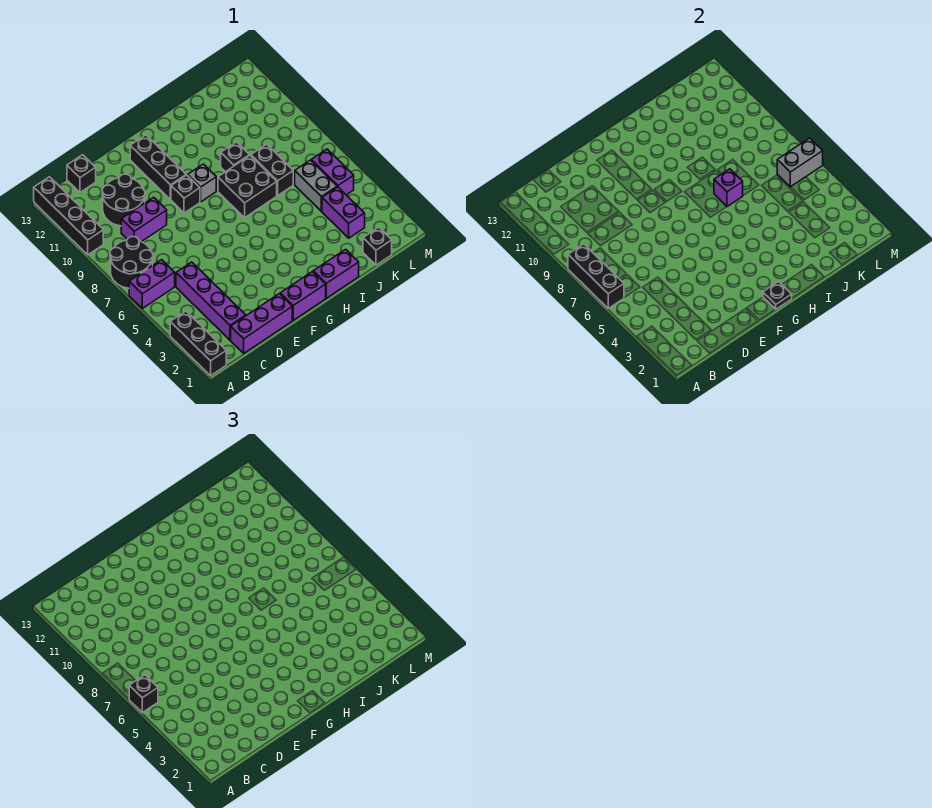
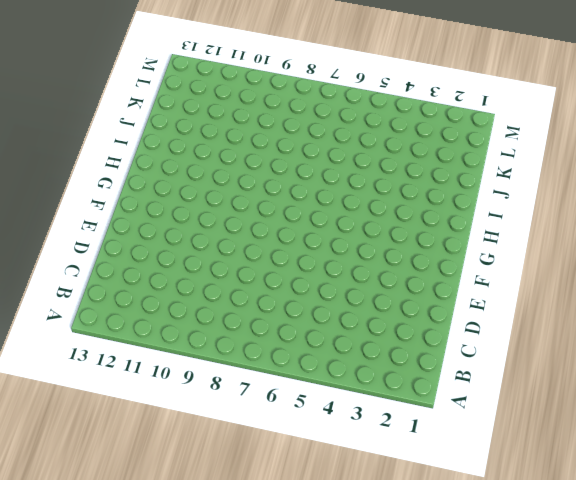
none -> black 1x3 brick [170,311,226,376]
none -> purple 1x2 brick [129,260,175,308]
none -> black 2x2 round brick [110,237,153,288]

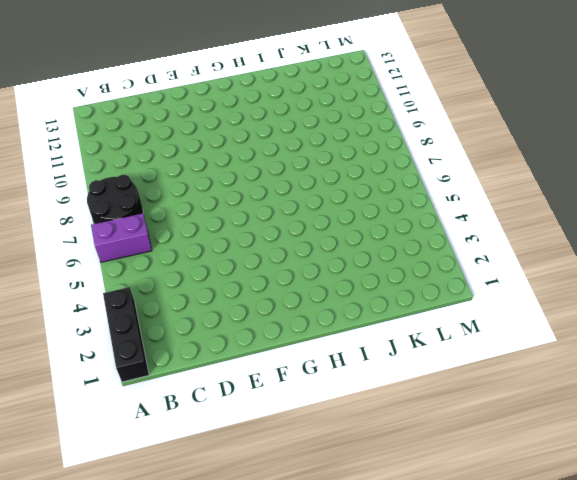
none -> black 1x4 brick [34,177,103,255]
none -> purple 1x3 brick [231,294,292,353]
none -> purple 1x4 brick [176,262,246,340]

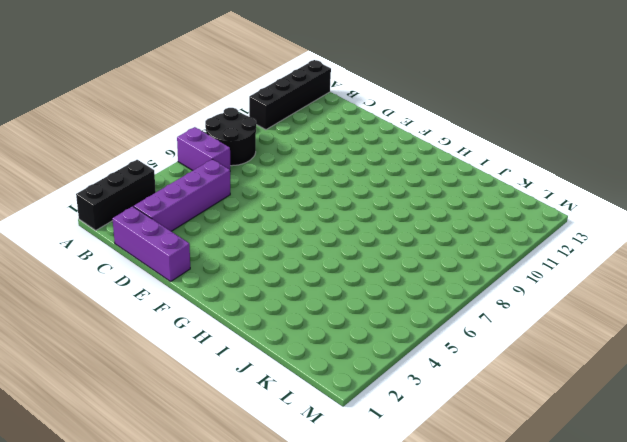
none -> purple 1x2 brick [121,197,167,242]
none -> black 2x2 round brick [102,174,145,226]
none -> black 1x1 brick [67,155,96,192]

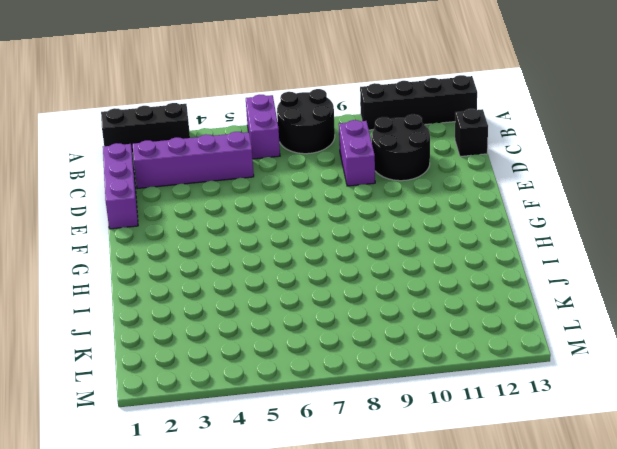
none -> purple 1x2 brick [280,272,326,320]
none -> black 1x1 brick [171,175,200,213]
none -> black 1x3 brick [130,135,186,200]

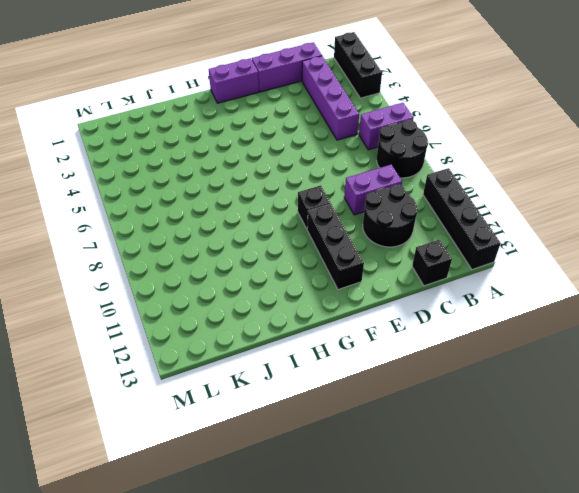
none -> grey 1x1 brick [188,164,216,202]
none -> purple 1x2 brick [313,249,359,298]
none -> black 2x2 brick [218,156,277,218]

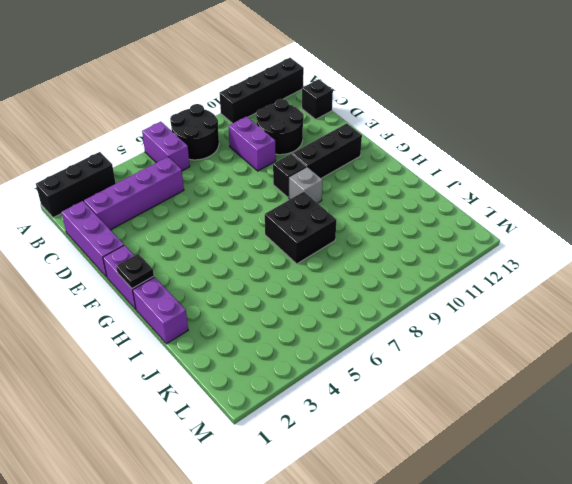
none -> black 1x1 brick [221,142,250,172]
none -> black 1x2 brick [251,144,293,195]
none -> black 1x1 brick [363,227,392,265]

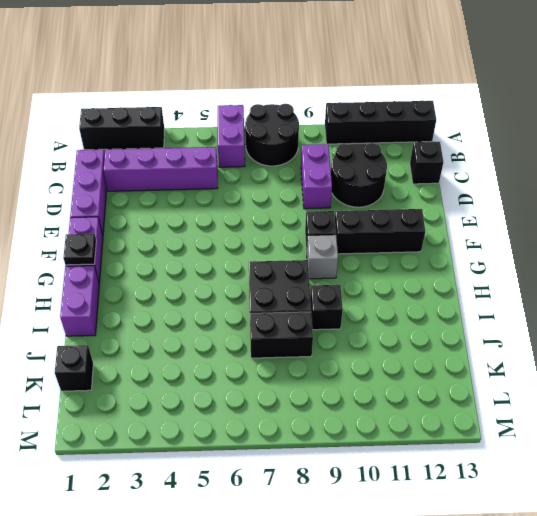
none -> purple 1x2 brick [322,187,365,238]
none -> grey 1x2 brick [295,160,337,211]
none -> purple 1x2 brick [311,149,354,195]

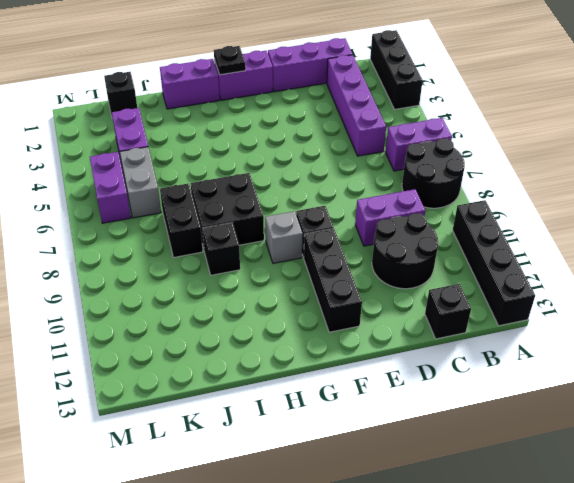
none -> black 1x3 brick [568,244,624,308]
none -> purple 1x1 brick [714,169,743,207]
none -> grey 1x2 brick [777,138,823,187]

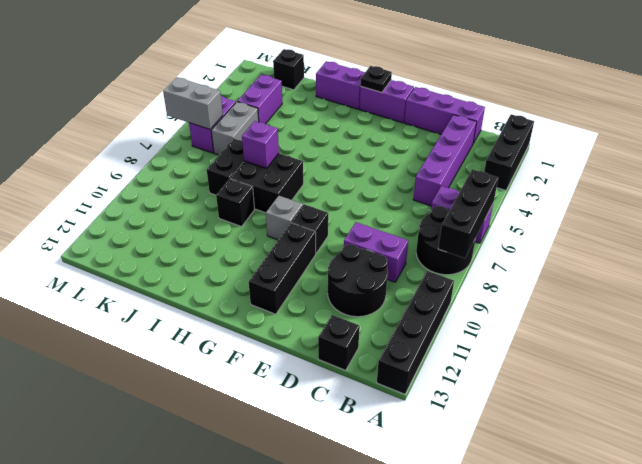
none -> black 1x1 brick [129,675,158,712]

